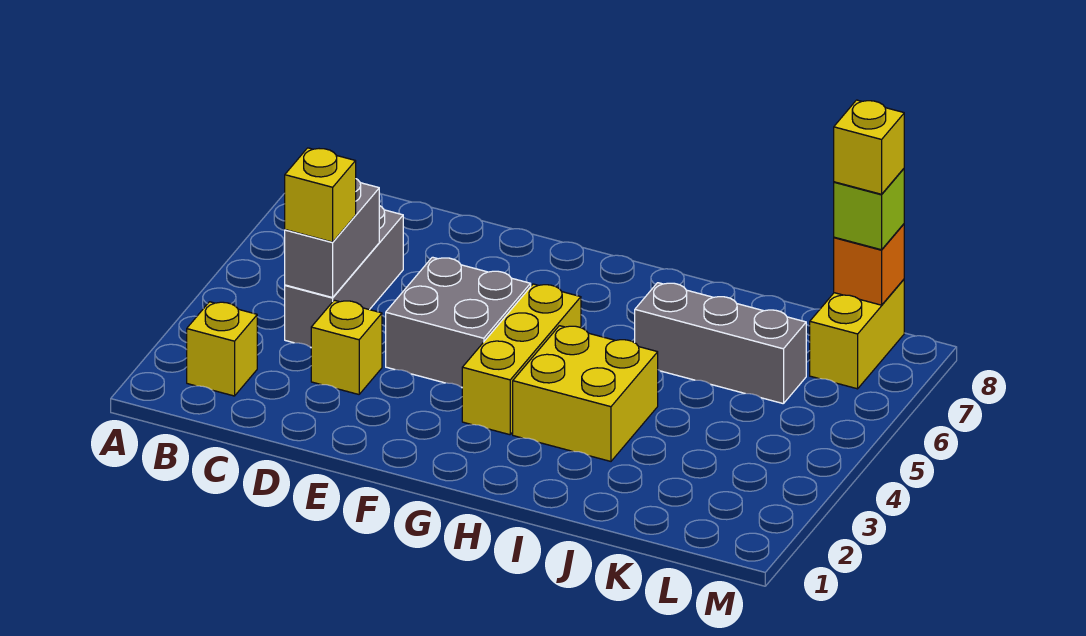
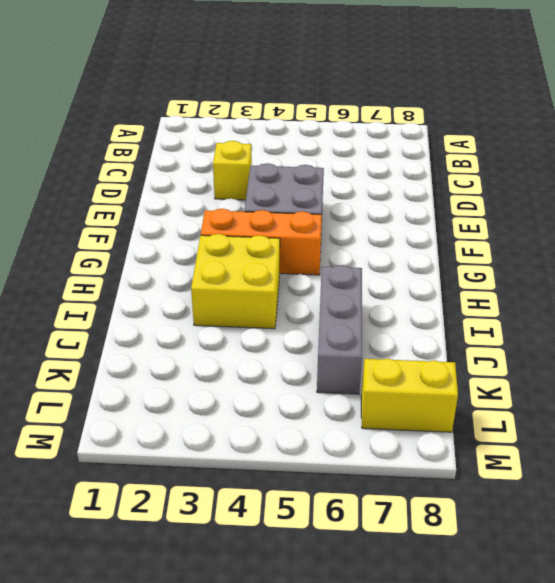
orange 1x3 brick [201,209,322,275] -> yellow 1x3 brick [462,284,581,435]
none -> yellow 1x1 brick [187,302,257,396]
none -> grey 1x3 brick [285,206,403,347]
none -> grey 1x2 brick [285,179,379,298]

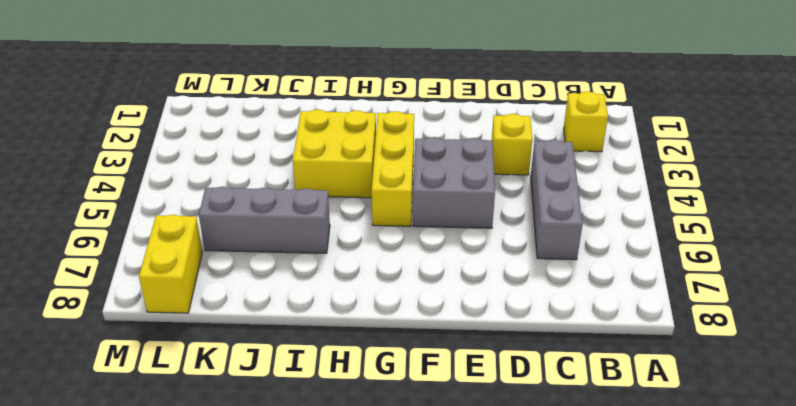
none -> grey 1x2 brick [285,179,379,298]
none -> orange 1x1 brick [834,224,904,305]
none -> yellow 1x1 brick [285,148,356,242]

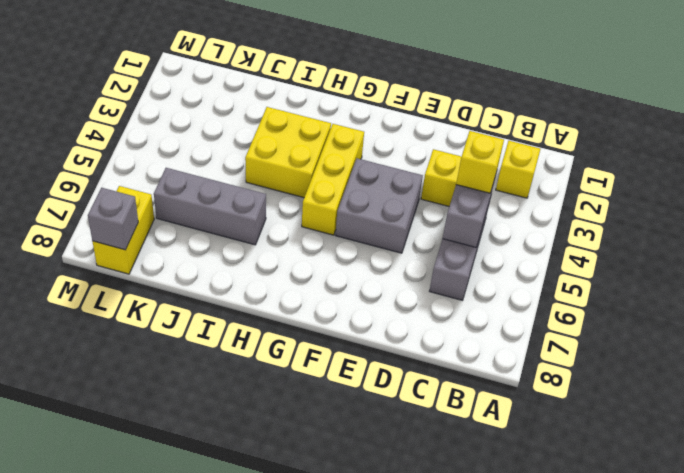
grey 1x1 brick [88,188,138,250] -> orange 1x1 brick [834,224,904,305]
none -> lime 1x1 brick [834,169,904,250]
none -> yellow 1x1 brick [834,100,904,194]

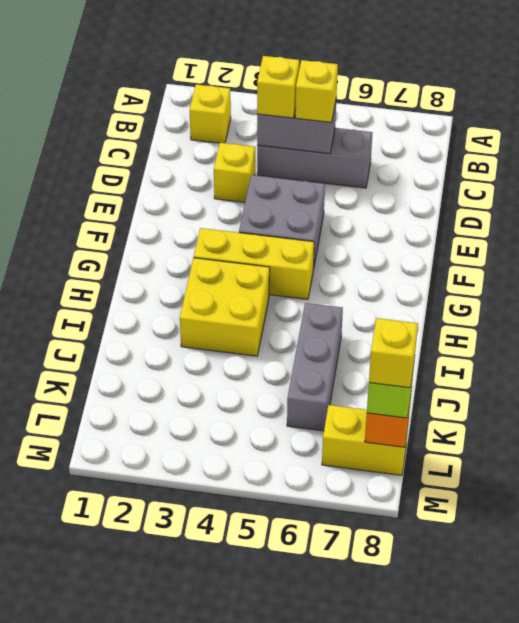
yellow 1x1 brick [295,60,338,123] -> none

